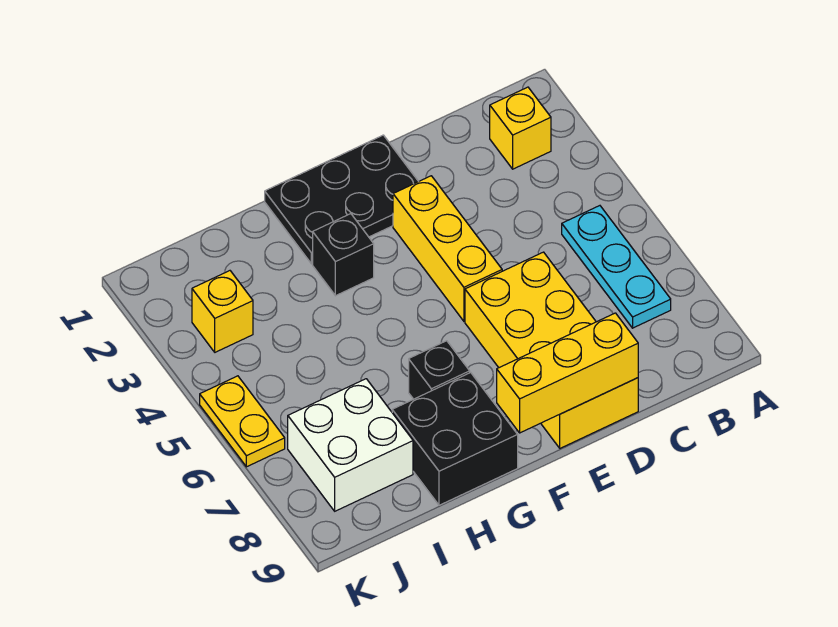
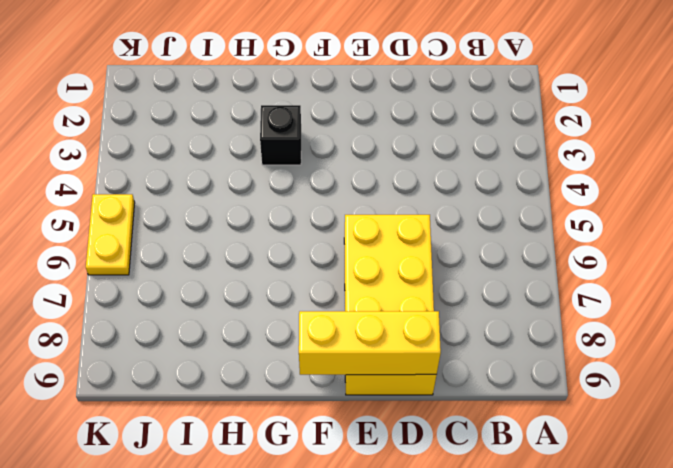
none -> yellow 1x1 brick [490,87,551,169]
none -> cyan 1x3 plate [562,206,671,328]
none -> black 2x3 plate [265,135,419,264]

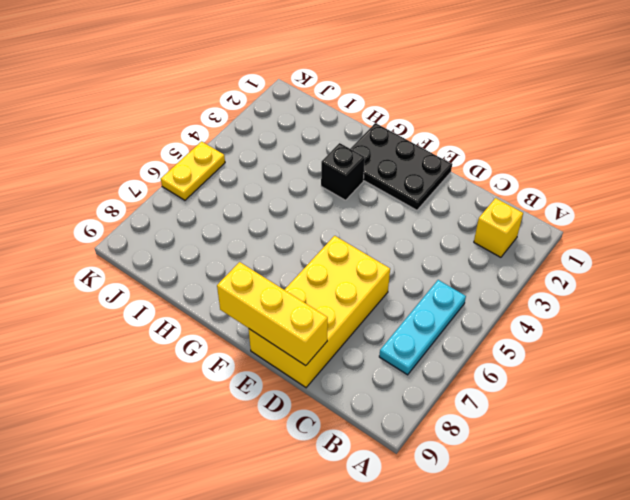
none -> yellow 1x3 brick [393,176,502,321]
none -> black 1x1 brick [409,341,470,399]
none -> black 2x2 brick [392,373,518,505]

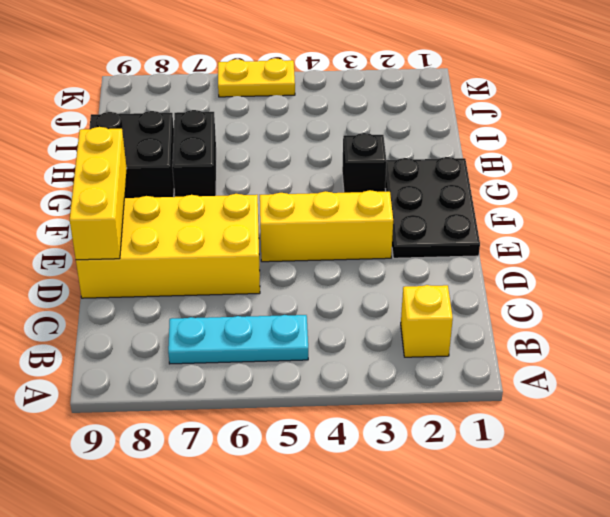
black 1x2 brick [172,110,216,197] -> black 1x1 brick [409,341,470,399]
none -> white 2x2 brick [288,379,413,511]
none -> yellow 1x1 brick [192,271,253,352]

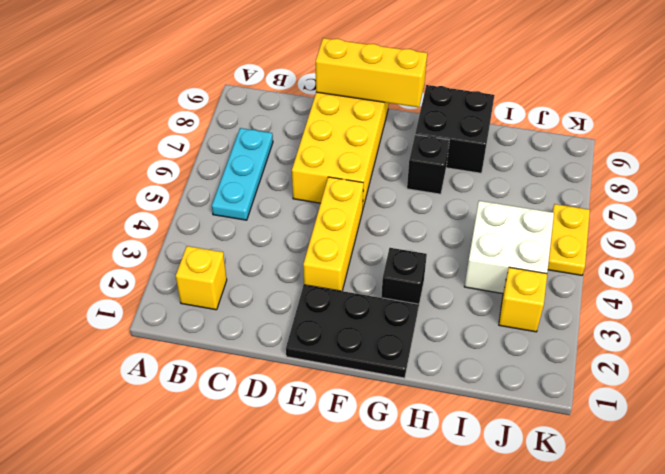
white 2x2 brick [464,201,554,294] -> white 2x2 brick moved to [288,379,413,511]

